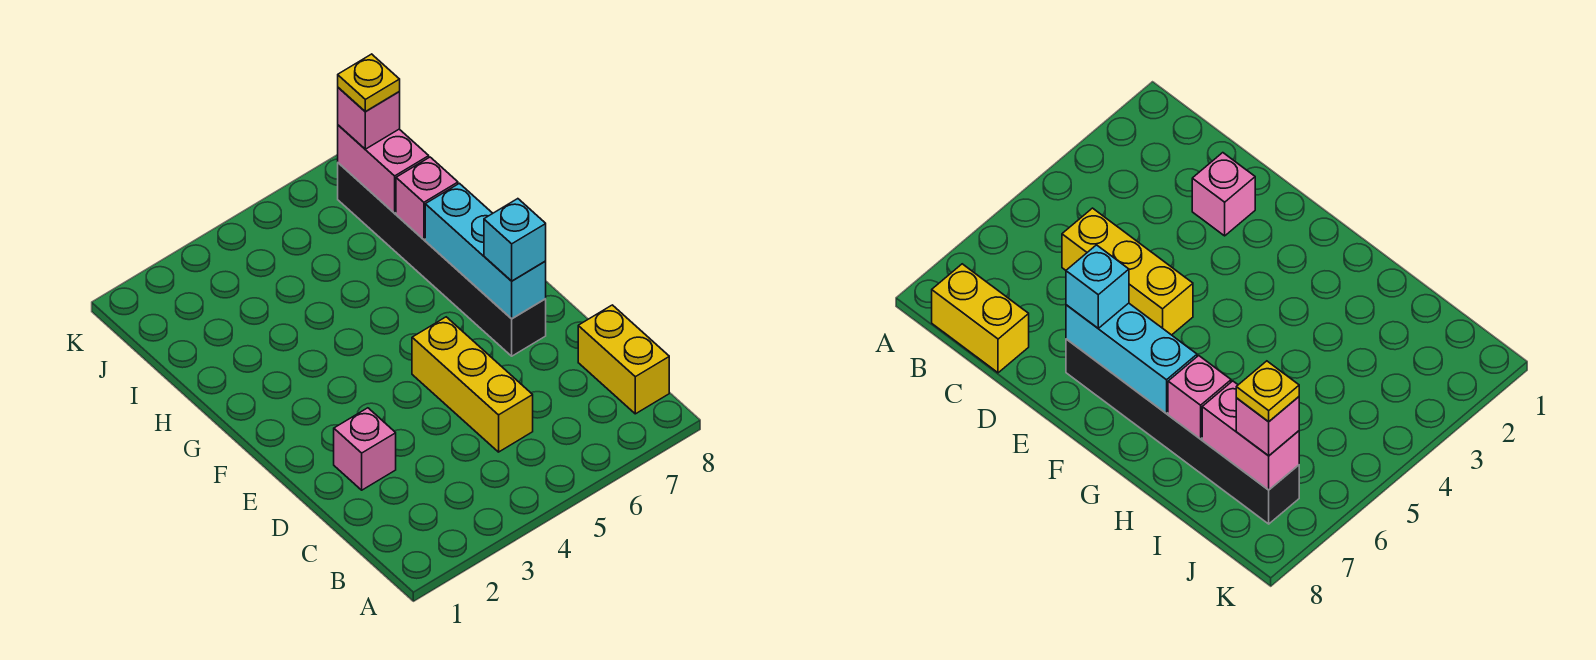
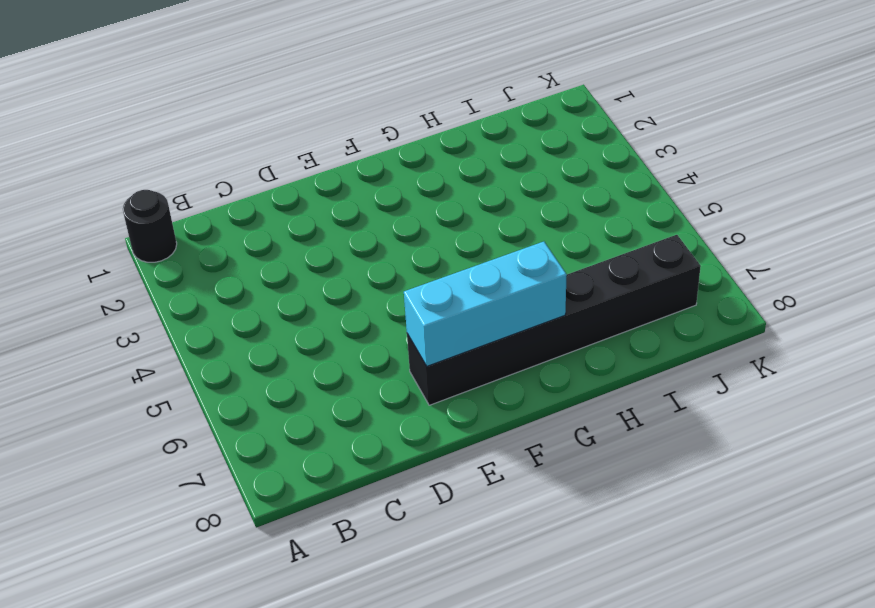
black 1x1 round brick [123,190,177,262] -> none
none -> yellow 1x2 brick [578,305,669,414]
none -> yellow 1x3 brick [412,317,533,452]

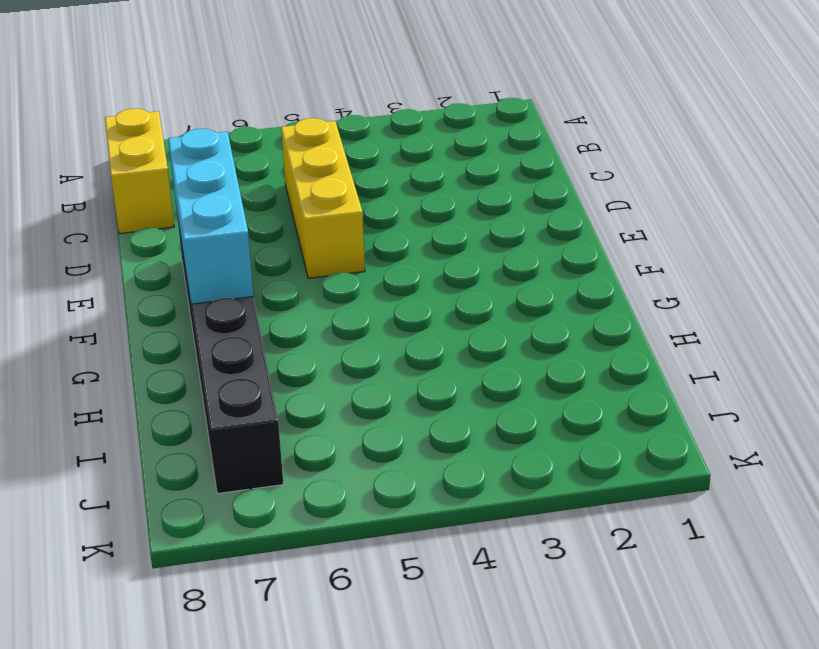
none -> pink 1x1 brick [334,408,396,490]
none -> pink 1x1 brick [396,157,458,239]

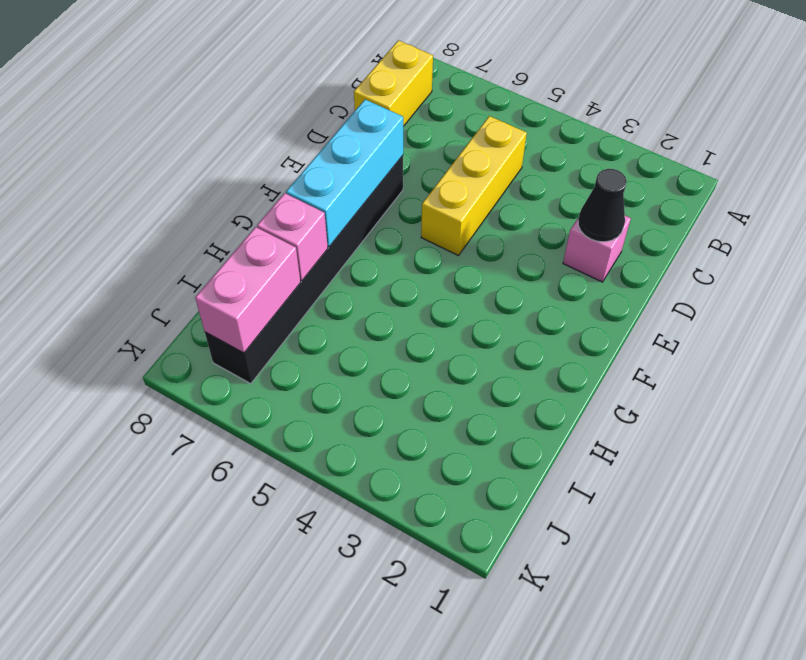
black 1x1 cone [578,169,627,242] -> none
none -> cyan 1x1 brick [484,199,546,281]
none -> pink 1x1 brick [338,88,400,149]

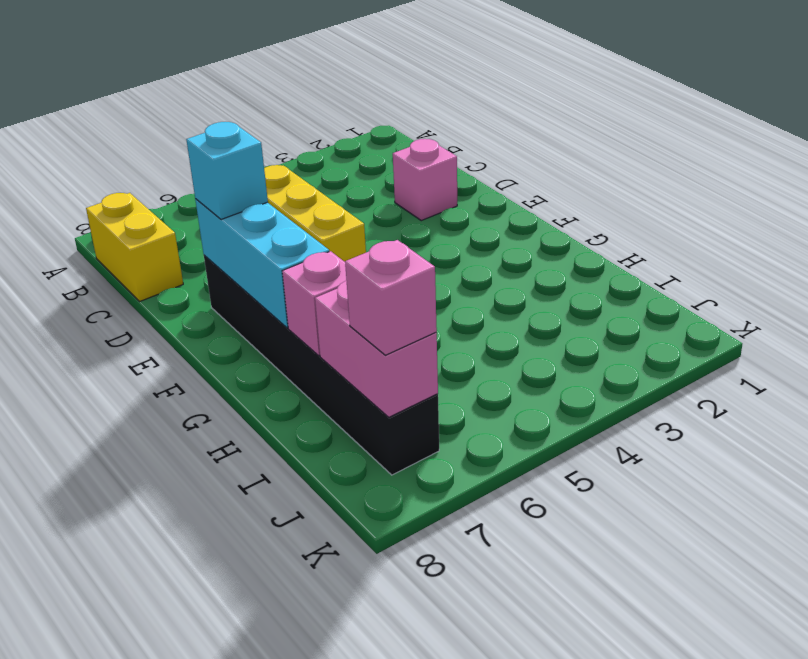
none -> yellow 1x1 plate [338,54,400,111]

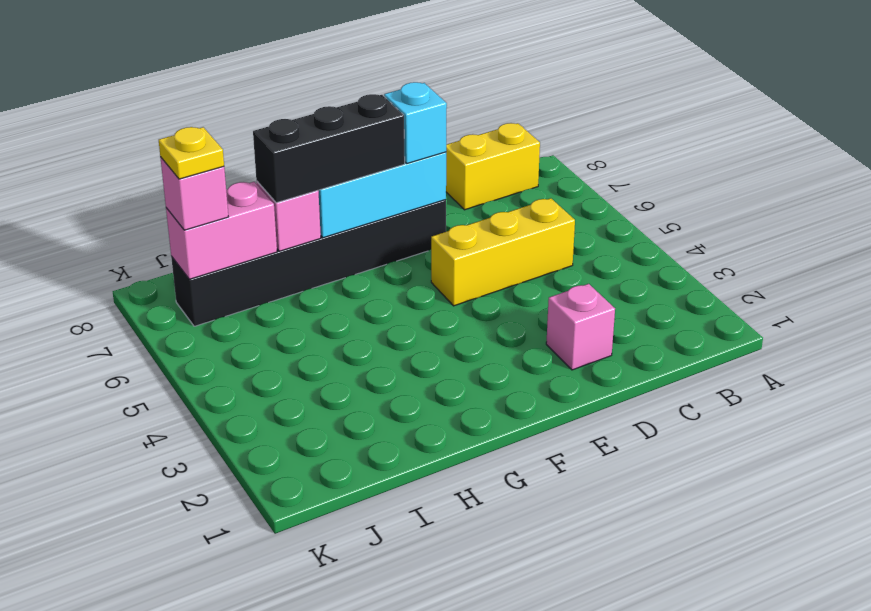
black 1x3 brick [253,94,405,203] -> none

